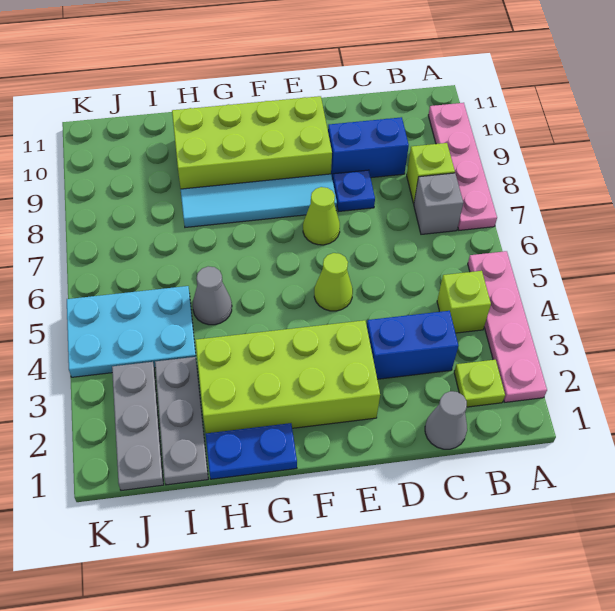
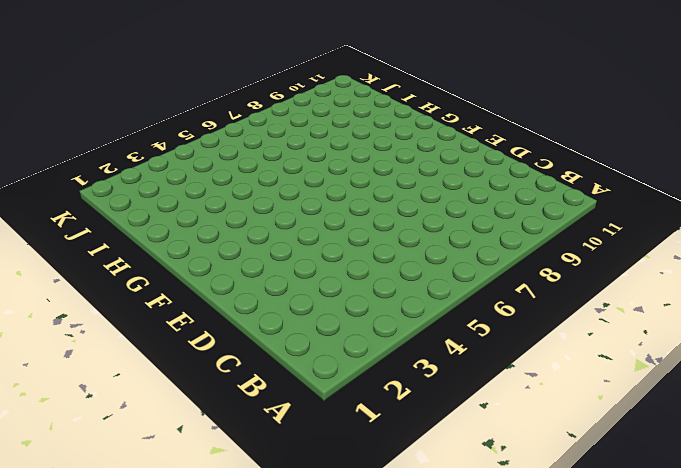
none -> pink 1x4 plate [468,251,547,402]
none -> pink 1x4 plate [428,103,497,230]
none -> lime 1x1 plate [454,360,505,407]

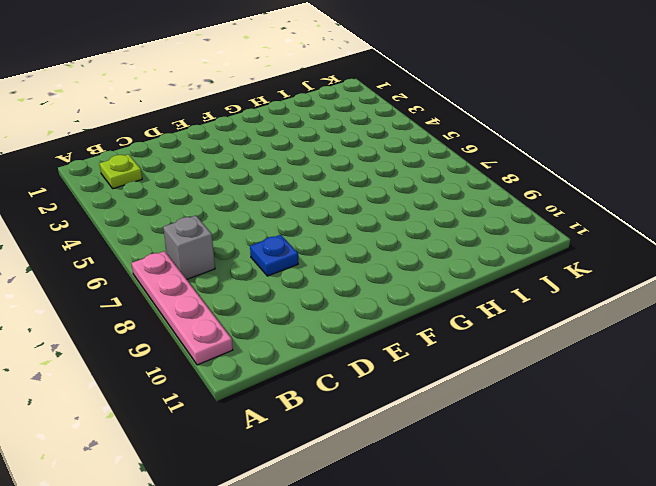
none -> pink 1x4 plate [468,251,547,402]
none -> lime 1x1 brick [437,271,491,333]
none -> lime 1x1 brick [407,143,455,203]

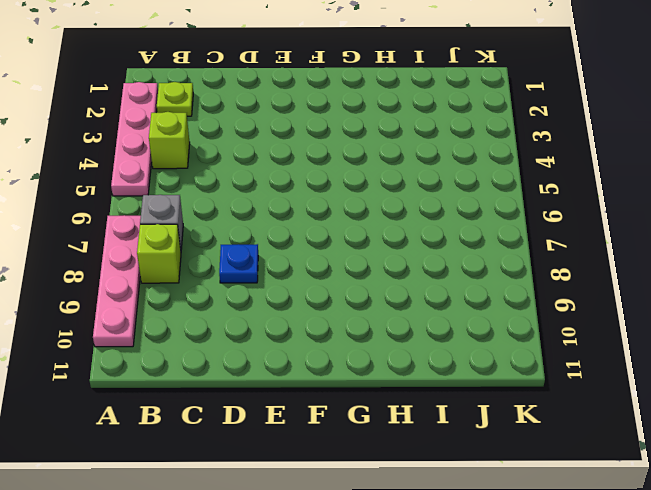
none -> grey 1x1 cone [425,391,467,449]
none -> blue 1x2 brick [367,311,458,379]
none -> blue 1x2 brick [328,117,409,180]

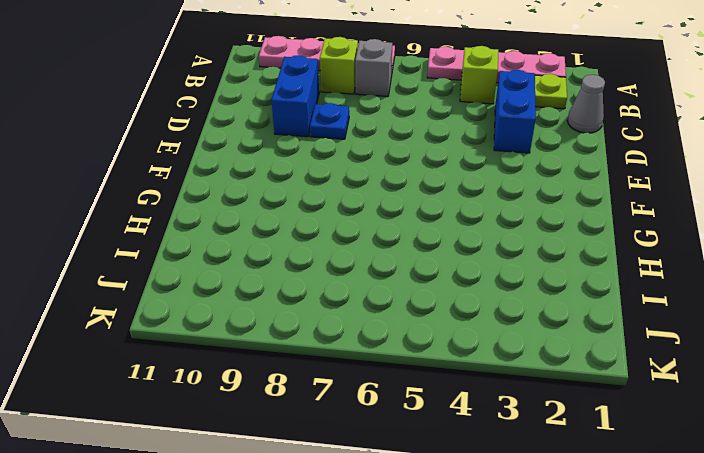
none -> lime 2x4 brick [195,320,380,433]
none -> lime 1x1 cone [314,253,353,311]
none -> lime 1x1 cone [303,187,340,245]

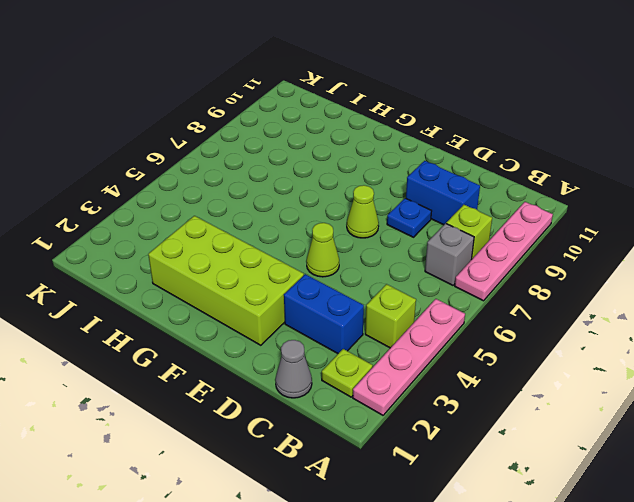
none -> cyan 1x4 tile [181,174,337,227]
none -> lime 2x4 brick [172,96,332,189]
none -> blue 1x2 plate [206,423,297,479]

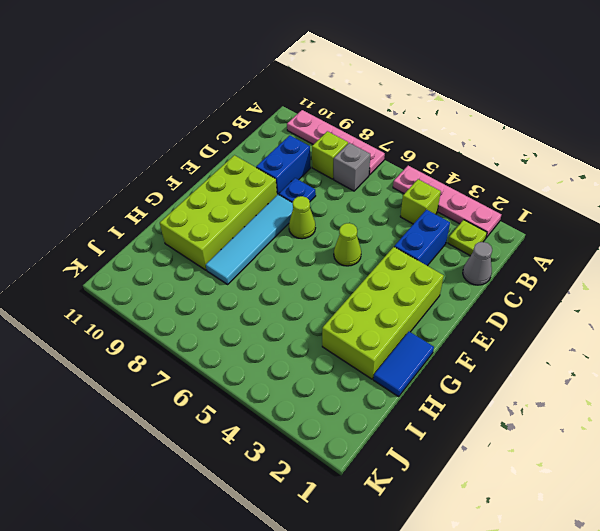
blue 1x2 tile [373,332,434,397] -> blue 1x2 plate [206,423,297,479]
none -> grey 1x1 cone [193,266,232,325]
none -> grey 1x3 plate [155,357,208,485]
none -> cyan 2x3 plate [67,286,196,377]

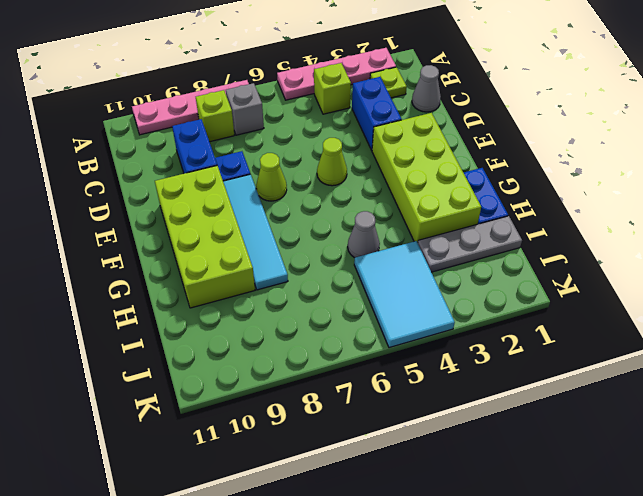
cyan 2x3 tile [354,241,455,348] -> cyan 2x3 plate [67,286,196,377]
none -> grey 1x3 plate [112,362,164,491]

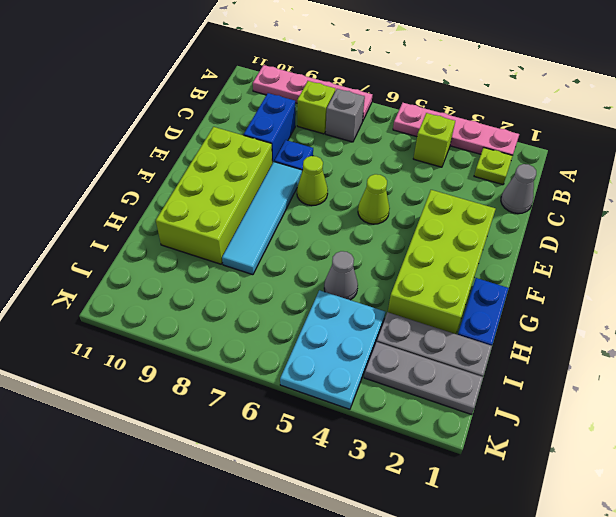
none -> blue 1x2 brick [367,311,458,379]

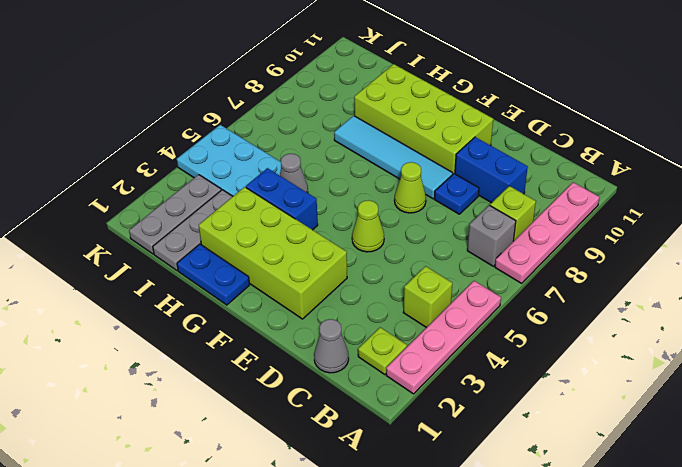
blue 1x2 brick [246,168,318,230] -> blue 1x2 brick moved to [367,311,458,379]

